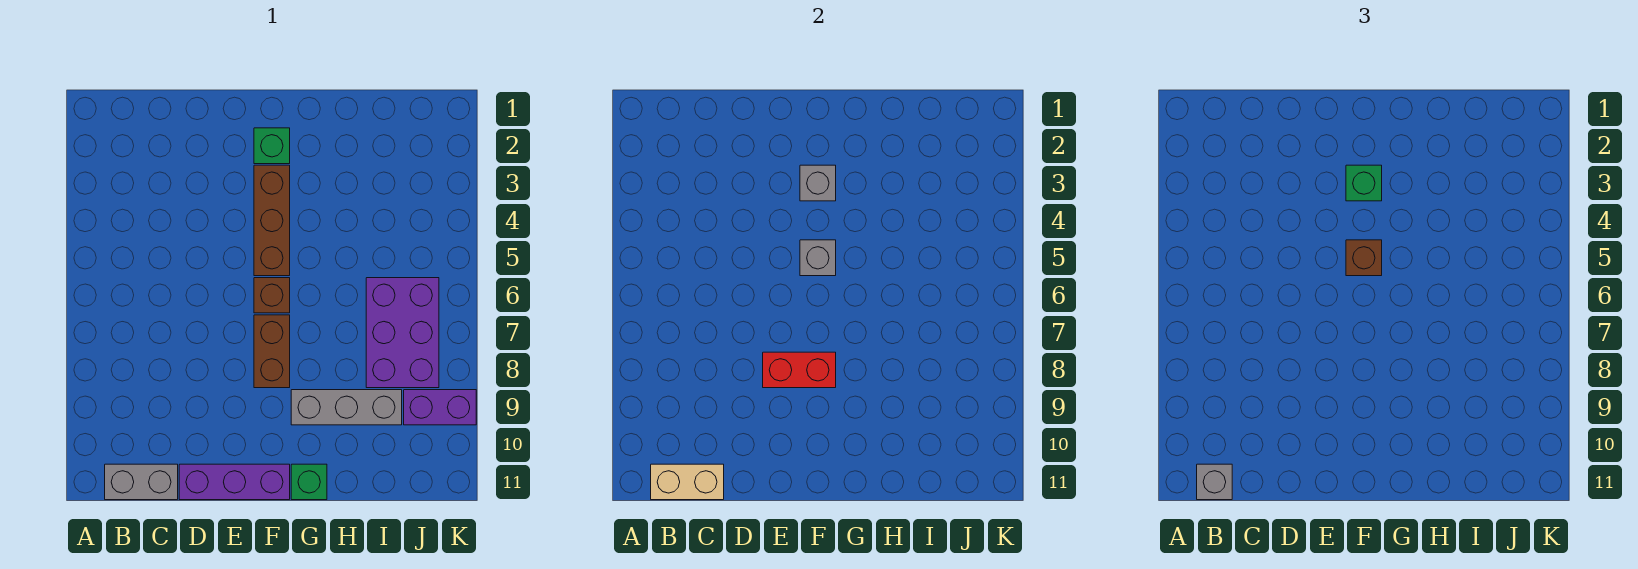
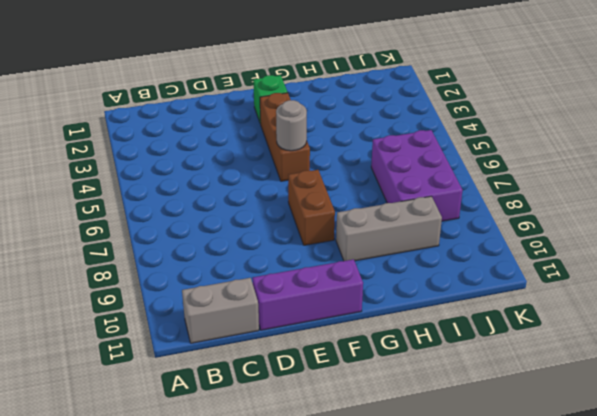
grey 1x1 round brick [276,100,307,151] -> grey 1x1 brick [800,240,836,276]
none -> brown 1x1 brick [254,278,290,313]
none -> green 1x1 brick [291,464,327,500]
none -> purple 1x2 brick [404,390,476,425]

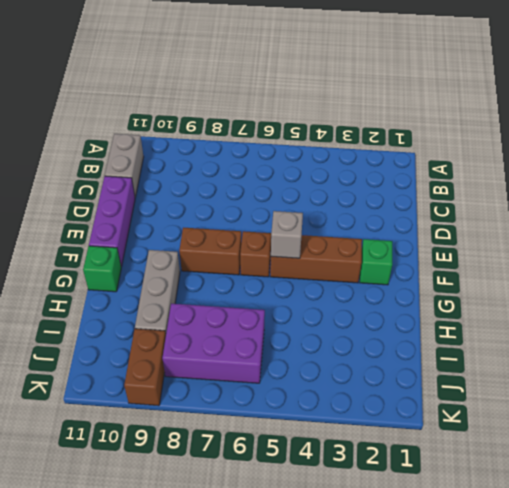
brown 1x2 brick [124,329,166,406] -> purple 1x2 brick [404,390,476,425]
none -> tan 1x2 brick [651,464,724,500]
none -> red 1x2 brick [763,352,836,388]
none -> grey 1x1 brick [800,165,836,201]

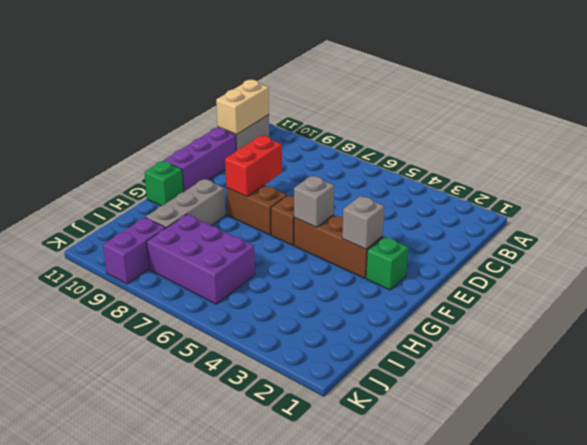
none -> grey 1x1 brick [1197,464,1232,500]
none -> green 1x1 brick [1346,165,1382,201]
none -> brown 1x1 brick [1346,240,1382,276]

